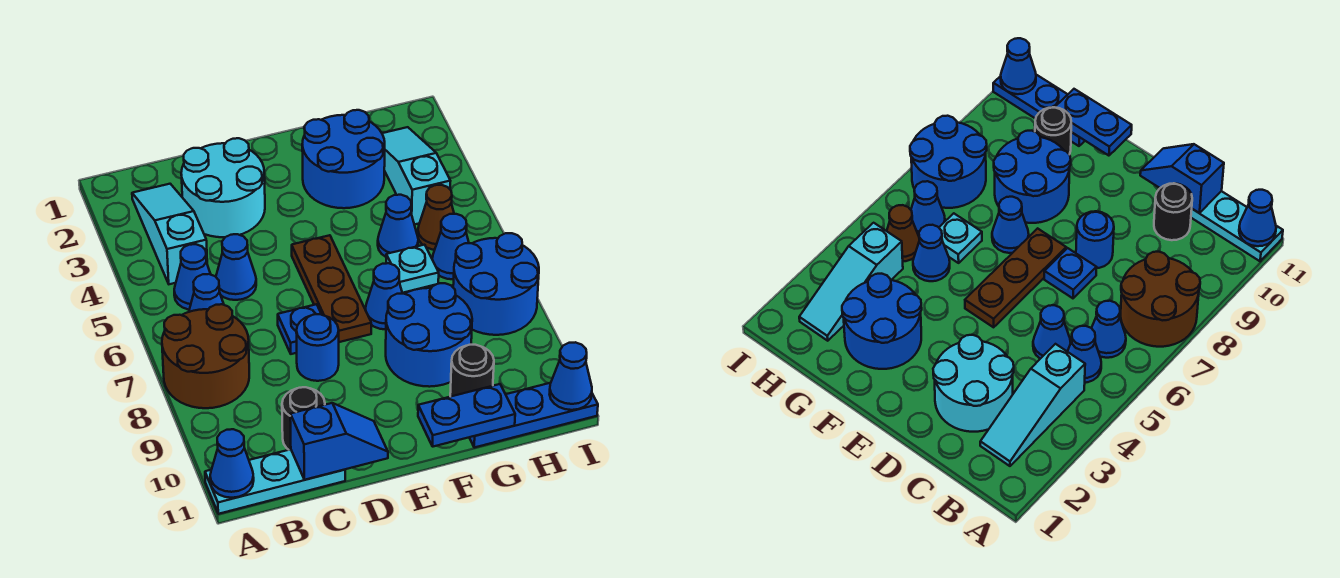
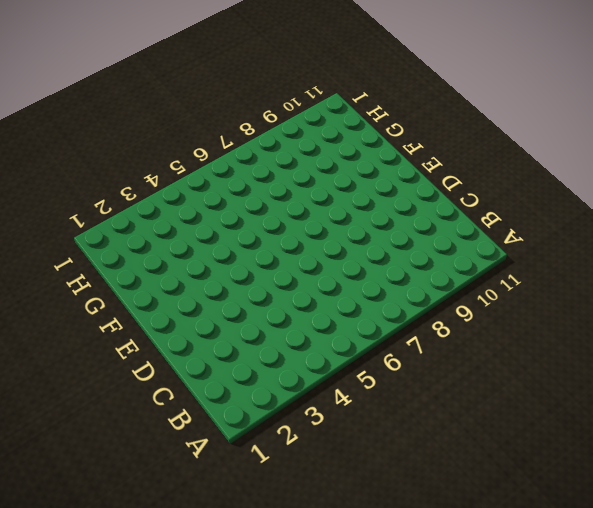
none -> brown 2x2 round brick [162,304,249,408]
none -> cyan 1x3 plate [205,449,345,514]
none -> cyan 1x3 slope [132,184,207,284]

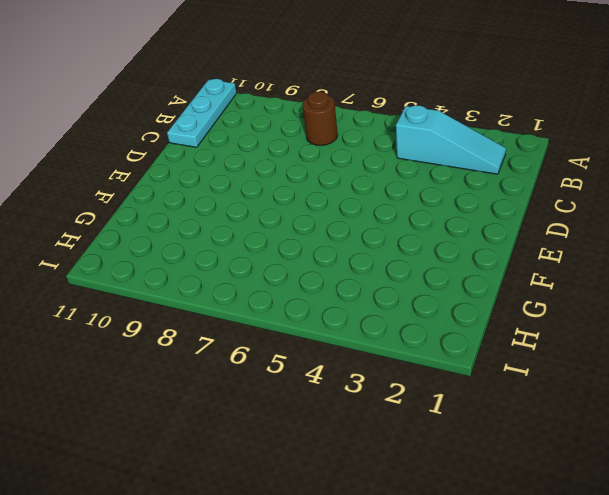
brown 1x1 round brick [303,92,338,145] -> brown 2x2 round brick [162,304,249,408]
none -> blue 1x1 cone [174,244,210,310]
none -> blue 1x1 cone [189,274,224,312]
none -> cyan 2x2 round brick [181,138,265,237]

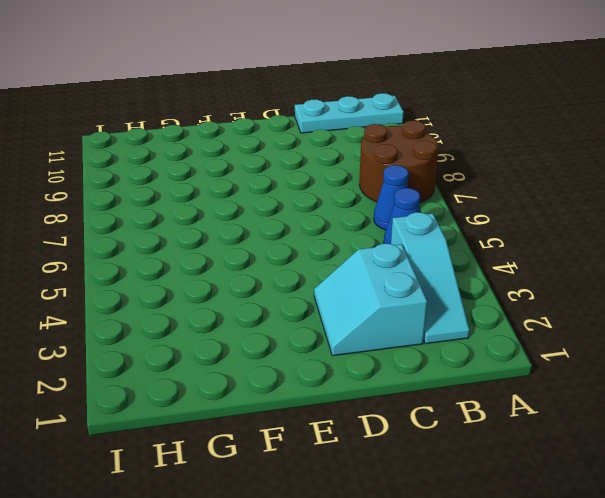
cyan 2x2 slope [314,244,427,356] -> cyan 2x2 round brick [181,138,265,237]
none -> blue 1x1 cone [216,234,256,300]
none -> black 1x1 round brick [282,387,325,450]
none -> blue 1x1 plate [278,304,321,354]

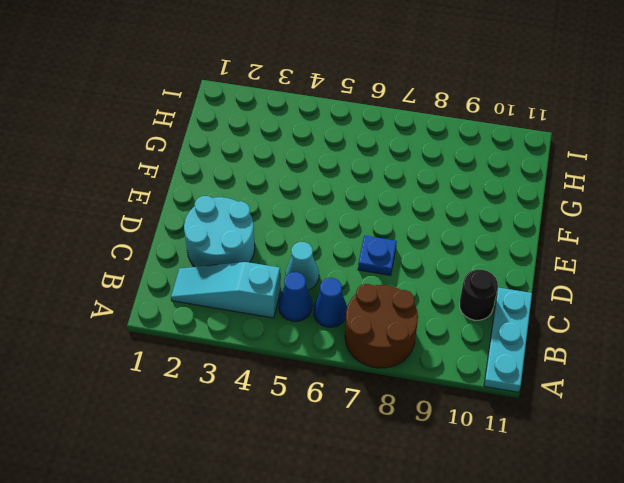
cyan 1x1 cone [286,242,319,290] -> blue 1x1 cone [216,234,256,300]
none -> blue 1x1 round brick [296,314,339,381]
none -> brown 1x3 plate [292,235,371,342]
none -> blue 2x2 round brick [302,110,385,208]

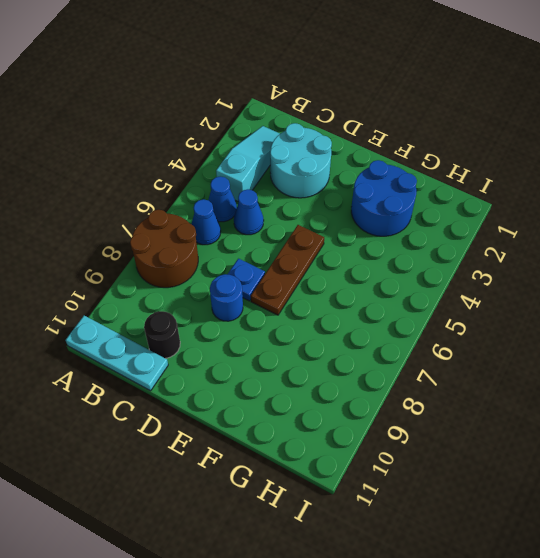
none -> blue 1x1 cone [365,263,403,329]
none -> blue 2x2 round brick [386,283,472,387]
none -> blue 1x1 cone [378,195,418,257]

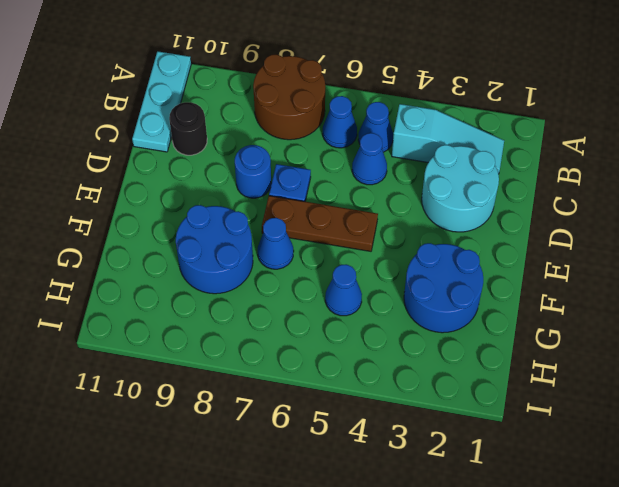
none -> cyan 1x1 plate [386,245,439,293]
none -> black 1x1 round brick [450,345,494,397]
none -> blue 1x3 plate [469,383,598,448]

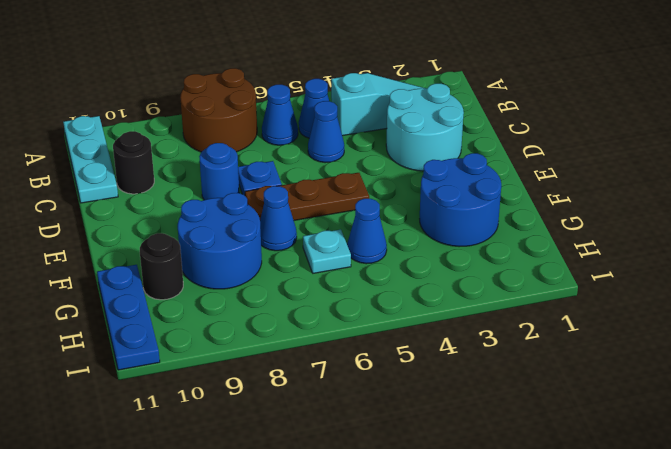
none -> cyan 1x3 slope [382,127,450,225]
none -> brown 1x1 cone [418,185,454,250]
none -> blue 1x1 cone [432,214,469,279]

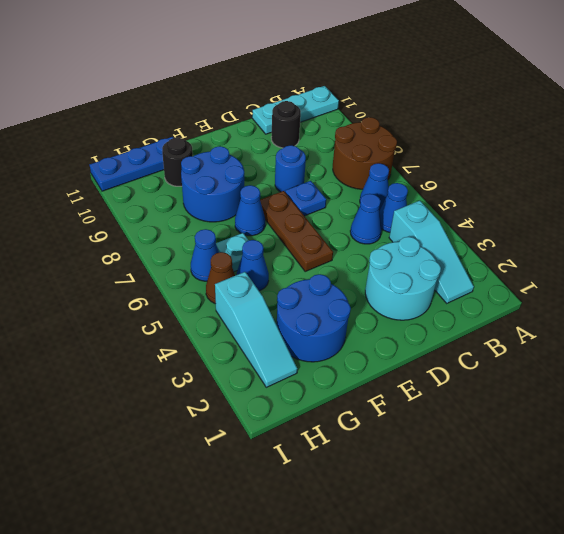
none -> blue 2x2 round brick [453,233,539,335]
none -> blue 1x1 cone [210,429,254,498]
none -> blue 1x2 slope [290,403,388,480]

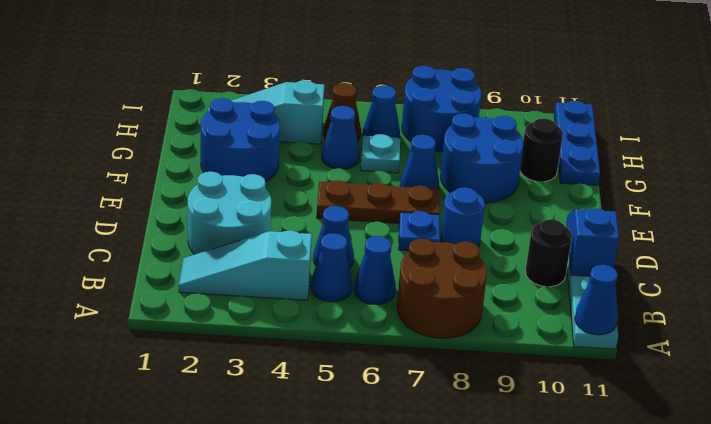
none -> blue 1x2 plate [418,384,515,447]
none -> blue 1x1 cone [550,342,592,410]

